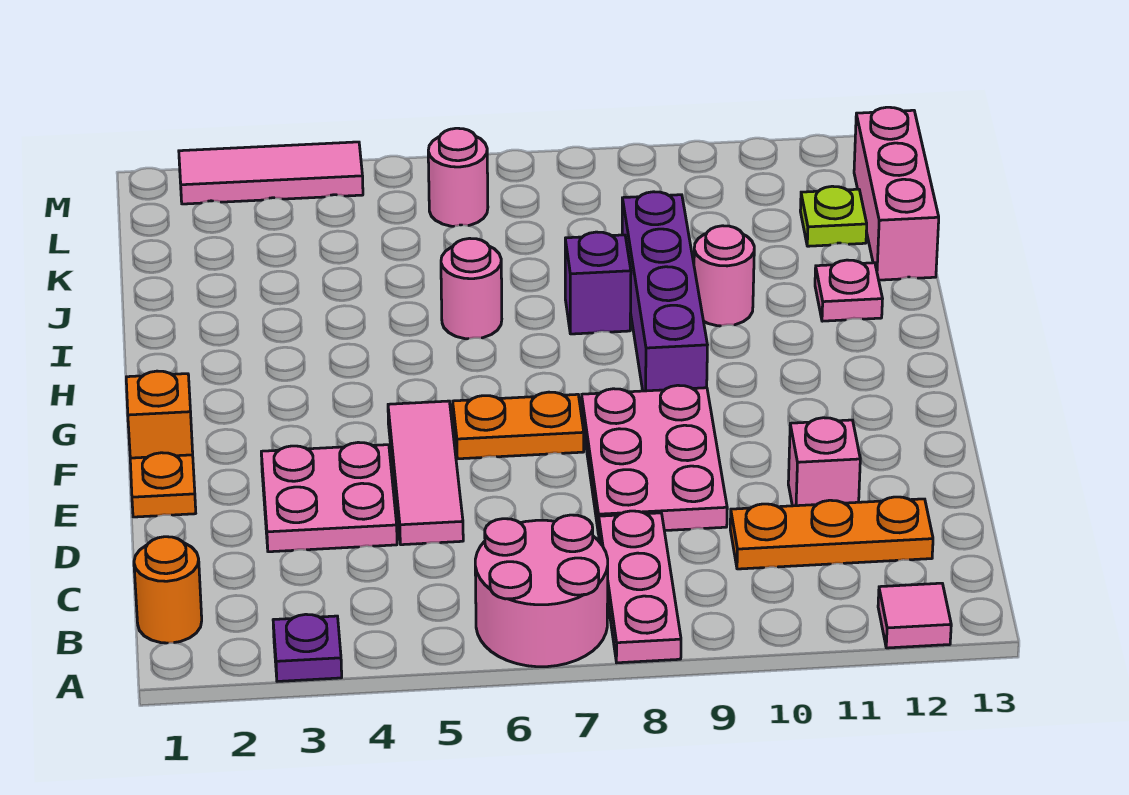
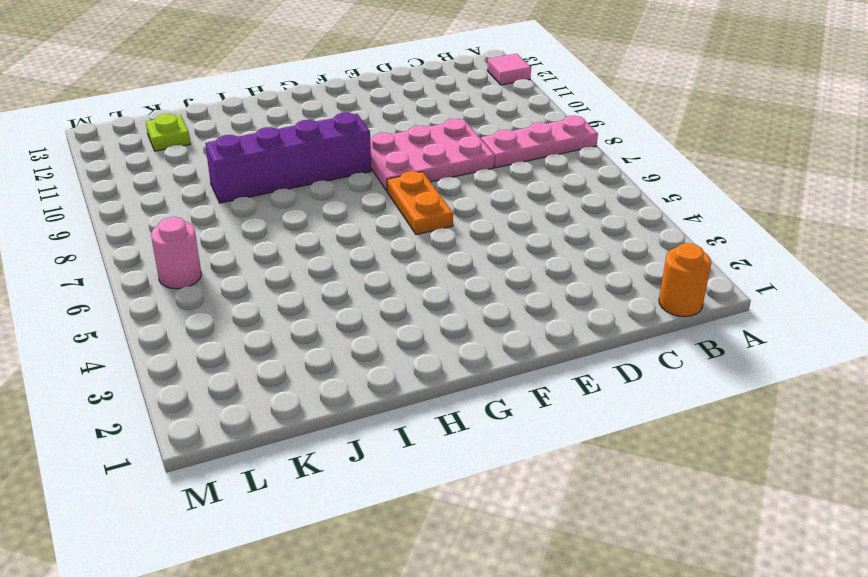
none -> purple 1x1 plate [273,614,342,681]
none -> pink 2x2 round brick [475,515,608,667]
none -> orange 1x3 plate [730,497,933,569]

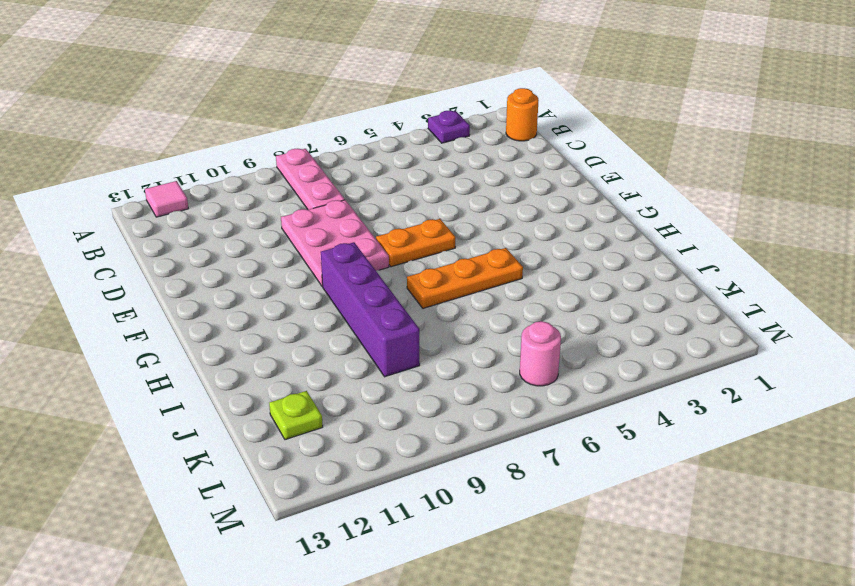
orange 1x3 plate [407,248,523,308] -> orange 1x3 plate moved to [730,497,933,569]
none -> pink 2x2 round brick [475,515,608,667]
none -> pink 2x2 plate [261,442,397,552]
none -> pink 1x3 tile [388,401,463,545]

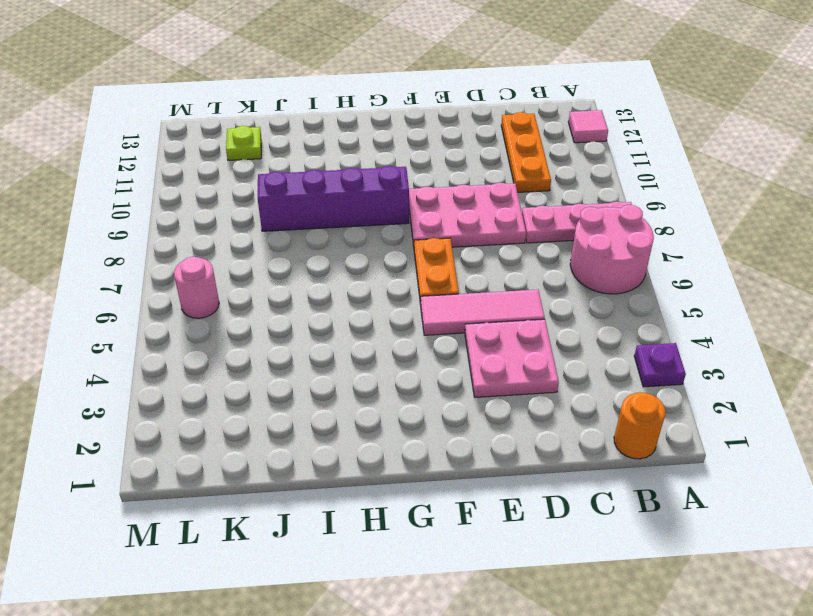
none -> pink 1x1 brick [788,418,860,506]
none -> orange 1x1 plate [130,453,196,517]
none -> orange 1x1 brick [126,371,193,458]

